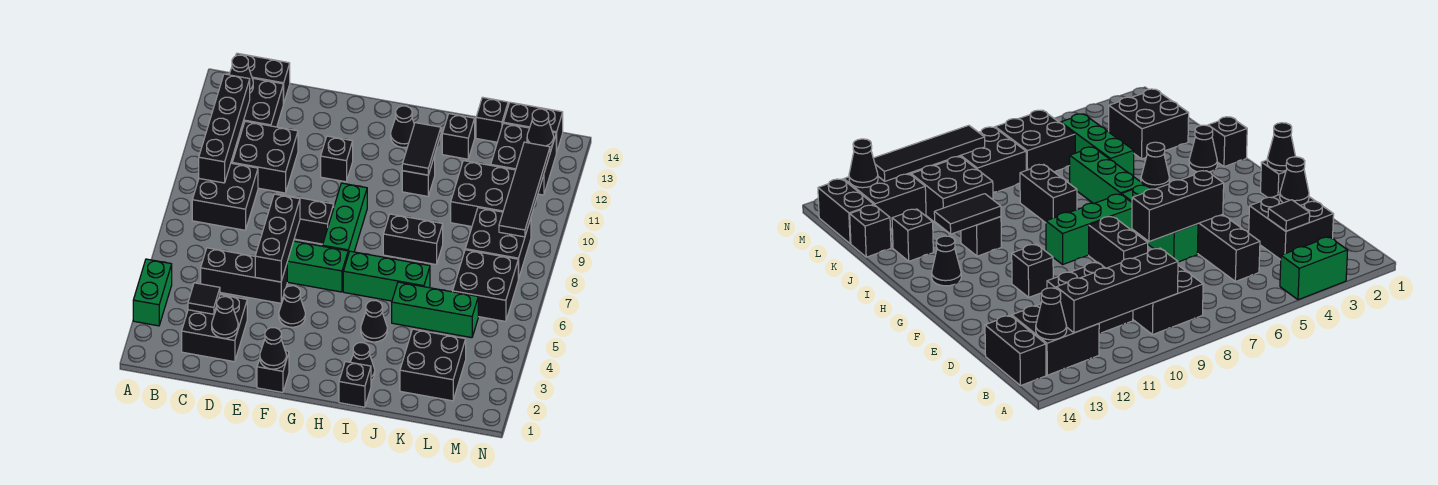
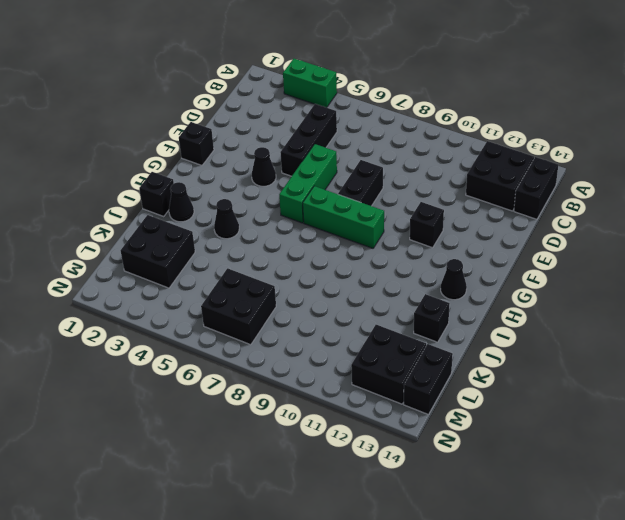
none -> black 2x2 brick [192,163,258,230]
none -> black 2x2 brick [182,295,247,362]
none -> black 2x2 brick [232,121,298,193]
none -> green 1x3 brick [343,251,430,301]

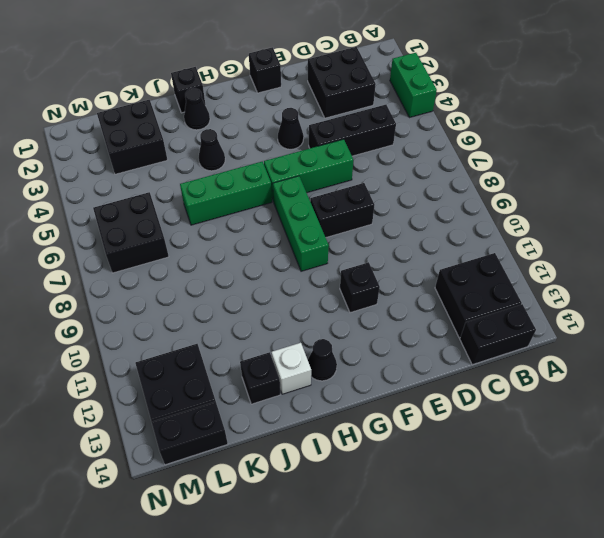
white 1x1 brick [271,343,311,394] -> none
none -> black 2x2 brick [192,163,258,230]
none -> black 2x2 brick [232,121,298,193]
none -> black 1x2 brick [383,214,443,265]
none -> black 1x1 brick [402,156,435,196]

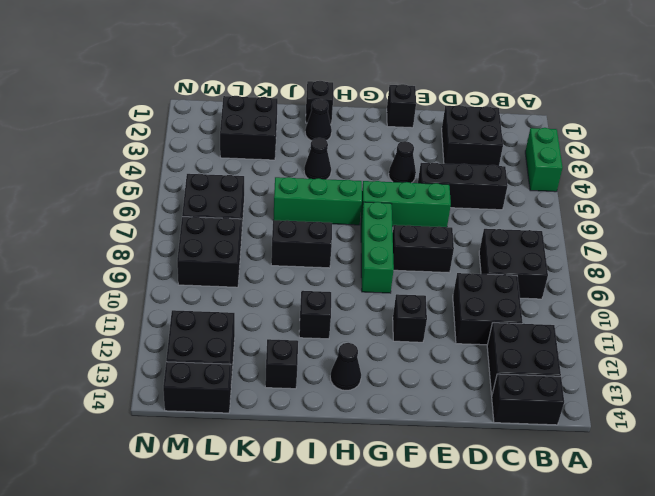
none -> green 1x3 brick [392,282,478,338]
none -> black 2x2 brick [451,161,516,227]
none -> black 1x1 brick [476,97,508,142]
none -> black 1x4 brick [199,74,250,183]

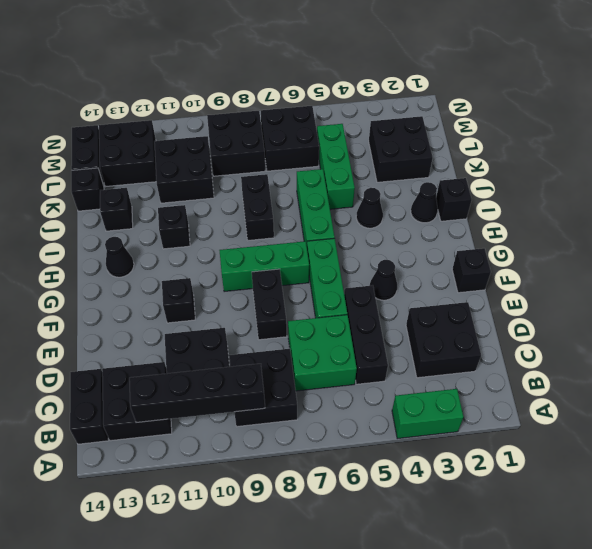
green 2x2 brick [288,315,357,391] -> none
none -> black 1x1 cone [229,55,253,93]
none -> black 1x1 tile [188,283,220,314]
none -> black 1x1 cone [212,297,238,338]
none -> black 1x3 brick [255,194,300,282]

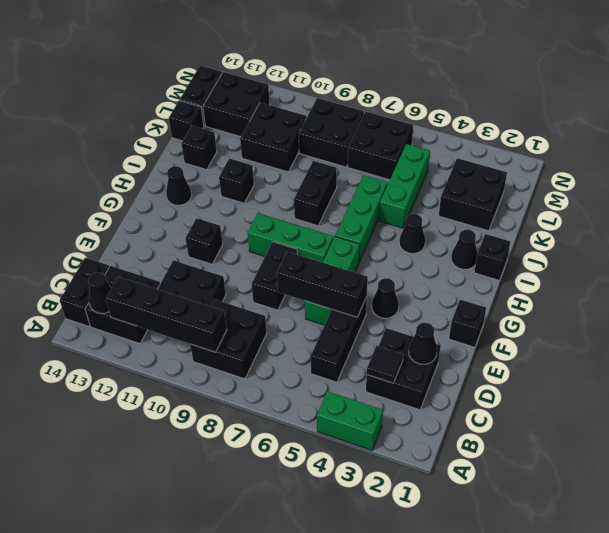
none -> black 1x1 cone [260,328,286,369]
none -> black 1x2 tile [402,123,441,175]
none -> black 1x4 tile [499,142,550,237]
none -> black 1x1 cone [527,109,554,147]

